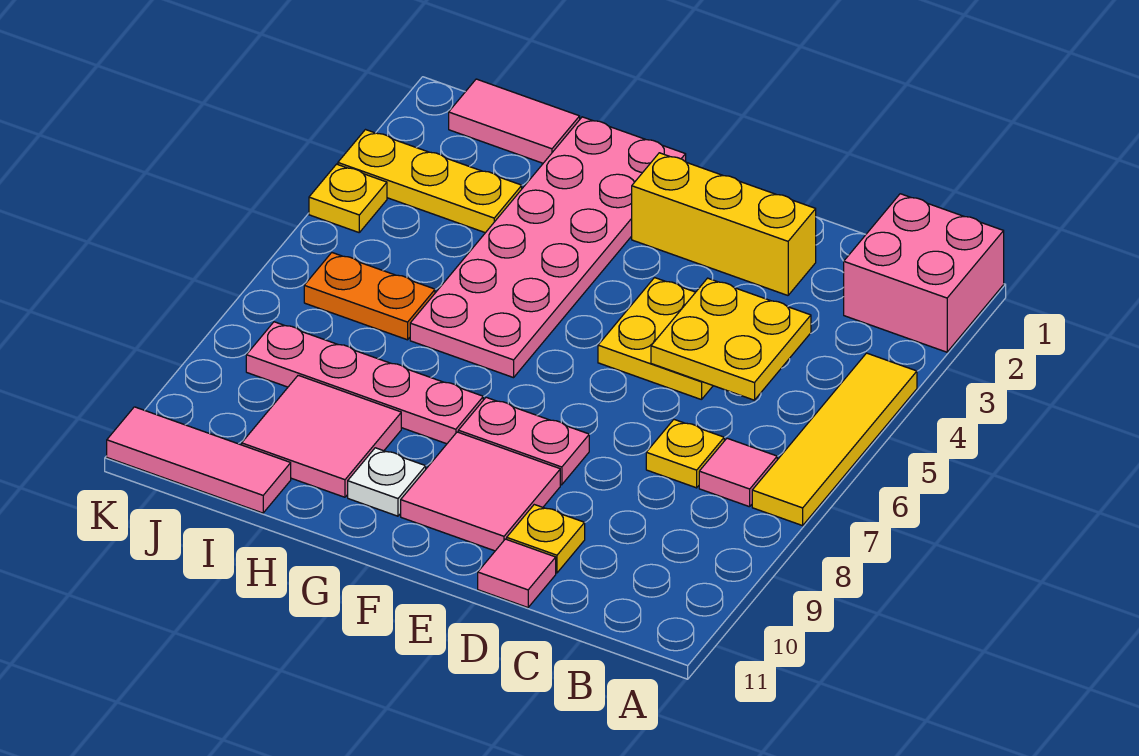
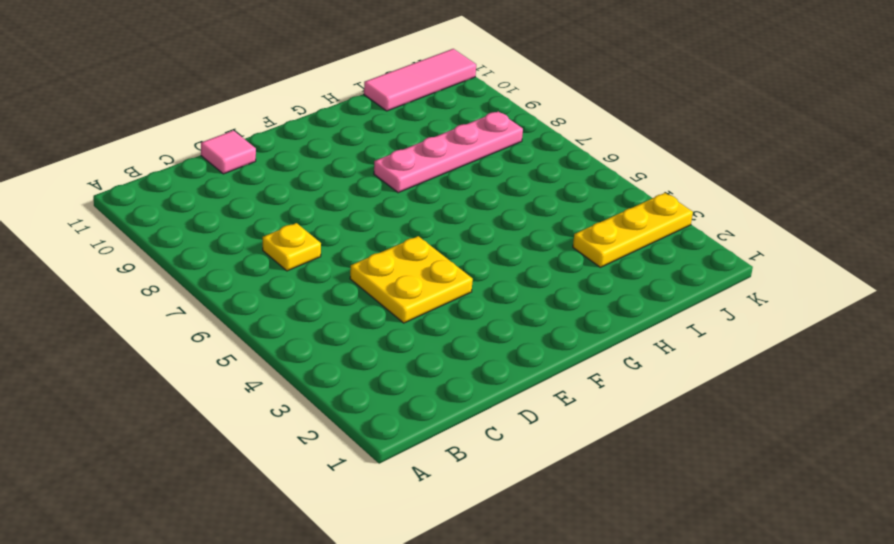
none -> pink 2x2 brick [844,194,1004,352]
none -> yellow 1x4 tile [752,353,917,526]
none -> pink 1x1 tile [699,438,777,507]

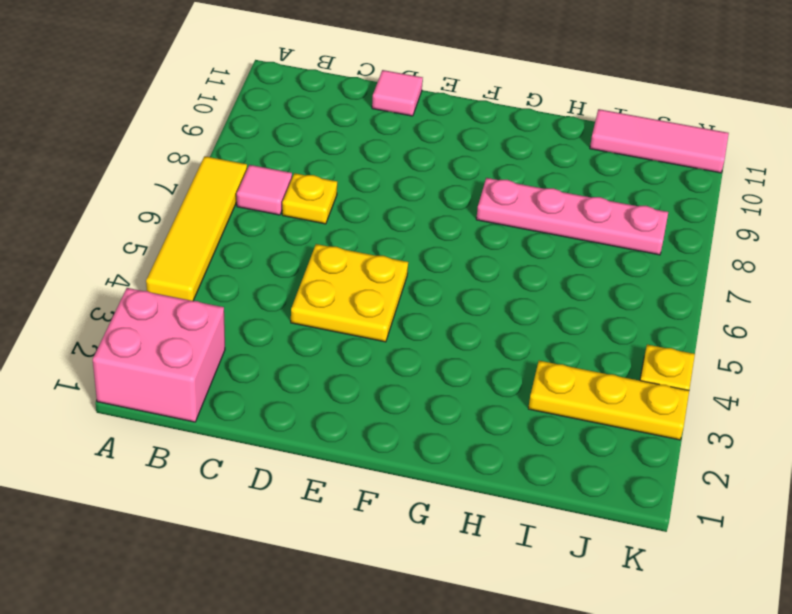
none -> yellow 1x3 brick [632,153,816,295]
none -> yellow 1x1 plate [507,505,585,573]
none -> pink 1x2 plate [458,397,589,485]

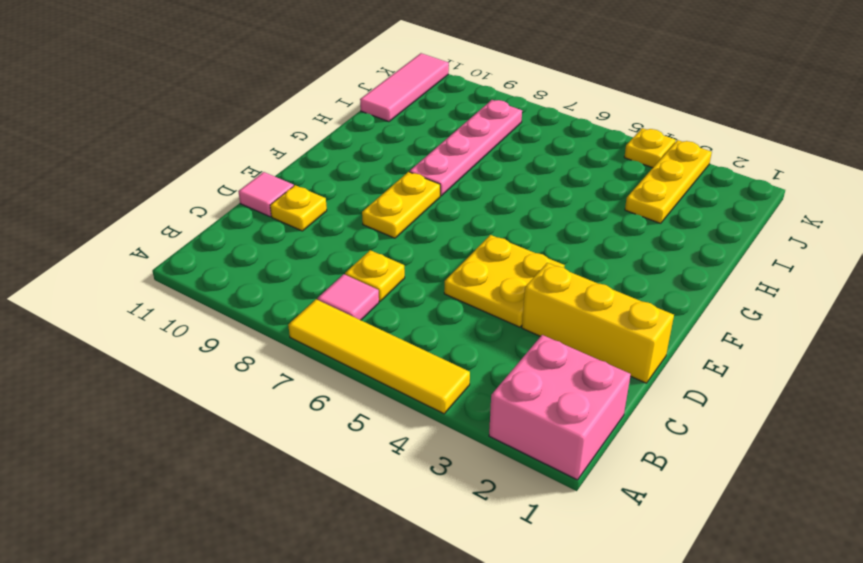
yellow 1x3 brick [522,263,674,383] -> yellow 1x3 brick turned to [632,153,816,295]
yellow 1x2 plate [362,172,440,238] -> pink 1x2 plate [458,397,589,485]
none -> pink 2x2 tile [401,432,560,551]
none -> pink 2x6 plate [410,117,686,378]
none -> white 1x1 plate [348,448,426,516]

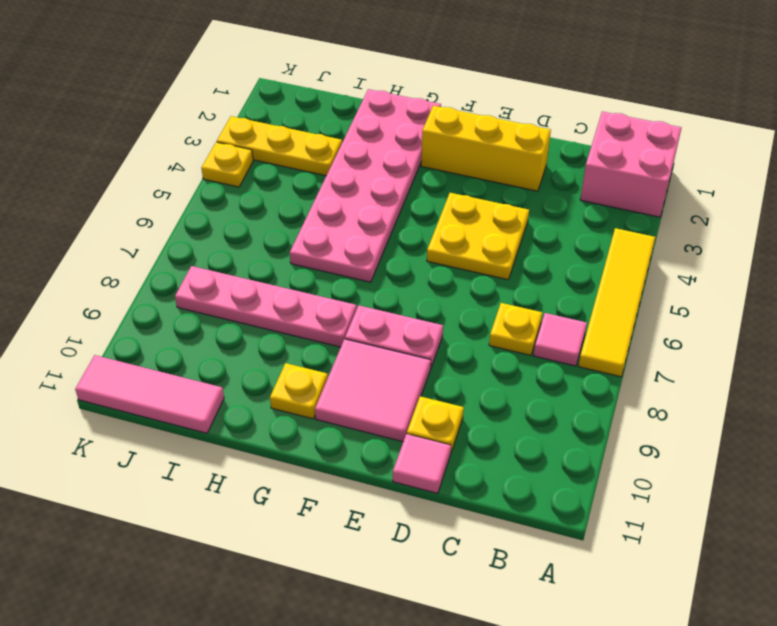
yellow 1x1 plate [270,363,328,419] -> white 1x1 plate [348,448,426,516]
none -> pink 2x2 tile [242,375,401,497]
none -> pink 1x2 tile [449,79,580,163]
none -> orange 1x2 plate [304,253,435,340]

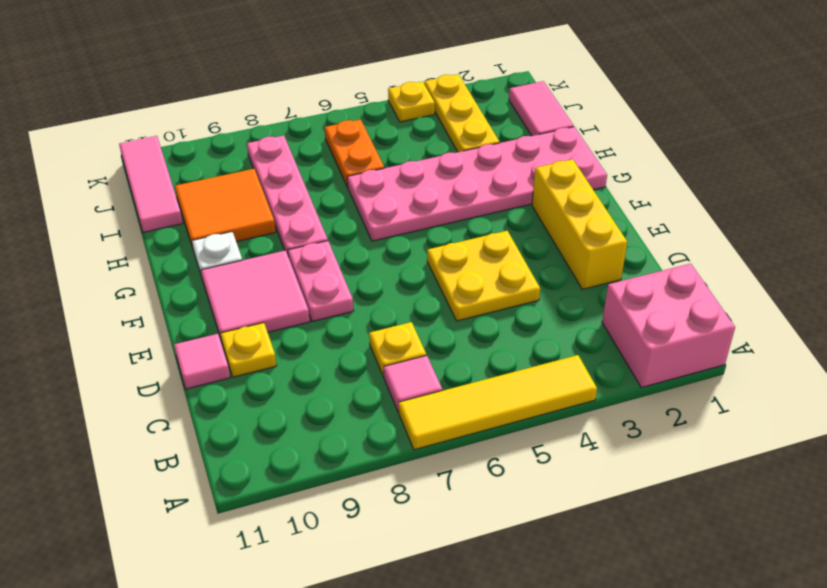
orange 2x2 tile [175,169,276,248] -> pink 2x2 tile [242,375,401,497]
none -> yellow 2x2 plate [651,278,811,400]

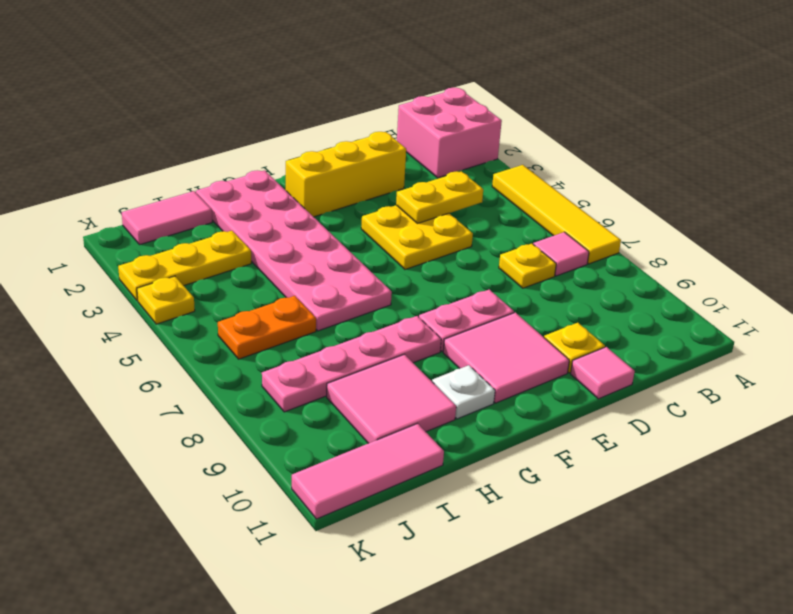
yellow 1x2 plate [396,171,483,223] -> yellow 2x2 plate [651,278,811,400]

